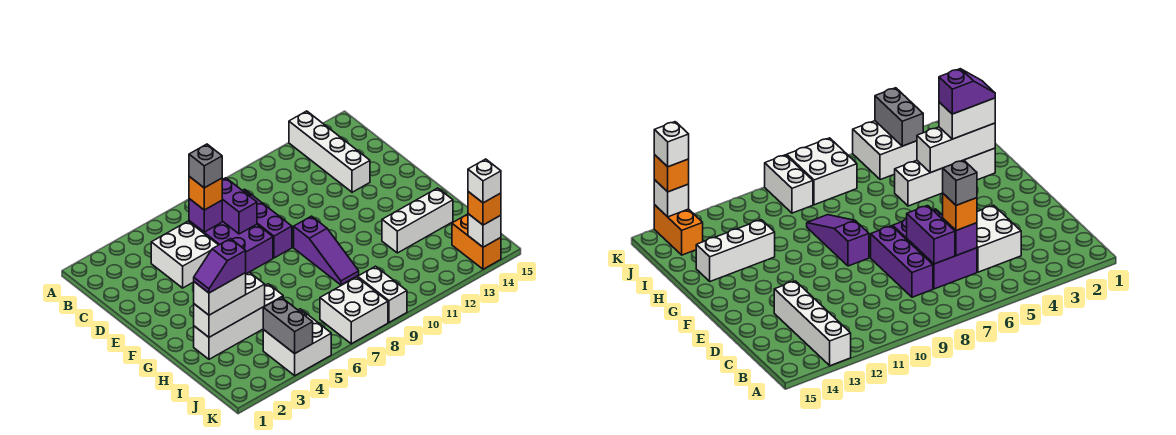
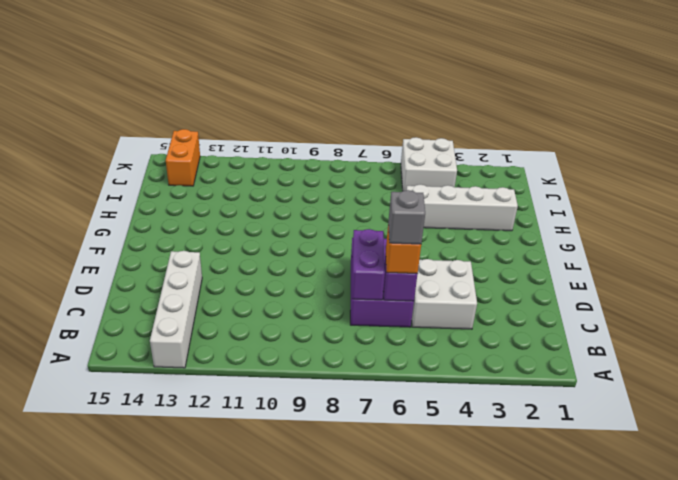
none -> purple 1x3 brick [242,189,292,258]
none -> purple 1x3 slope [294,216,359,285]
none -> white 1x3 brick [382,188,453,253]

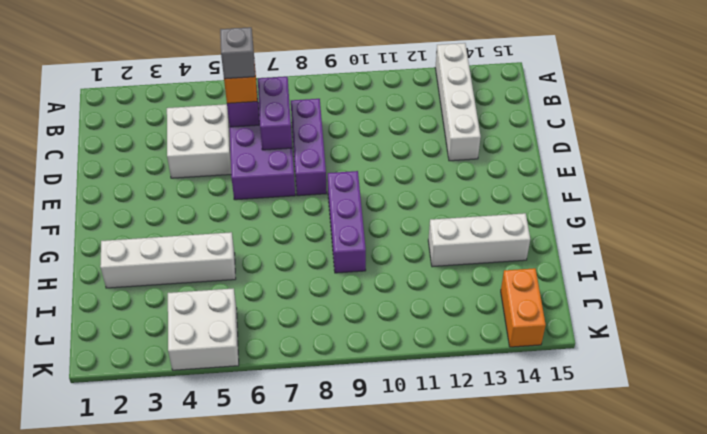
purple 1x3 brick [328,171,366,273] -> purple 1x3 slope [294,216,359,285]
none -> white 2x2 brick [320,277,388,344]
none -> white 1x2 brick [358,266,407,322]
none -> white 1x3 brick [194,272,265,337]

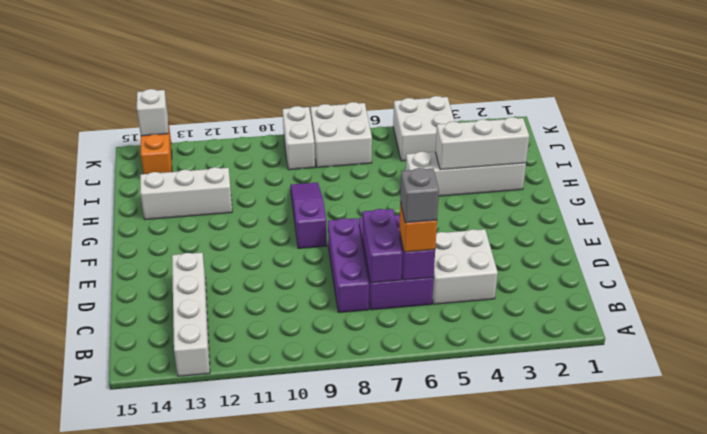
none -> grey 1x2 brick [263,297,313,354]
none -> white 1x2 brick [194,273,246,315]
none -> orange 1x1 brick [468,192,501,225]

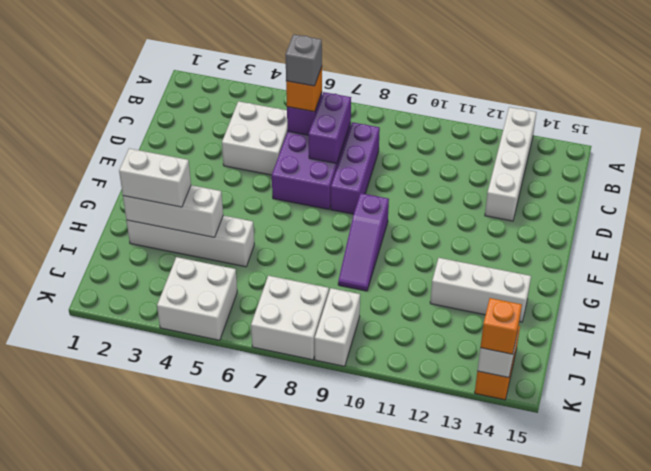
none -> grey 1x2 brick [263,297,313,354]
none -> purple 1x2 slope [194,239,246,293]
none -> white 1x1 brick [468,159,501,203]

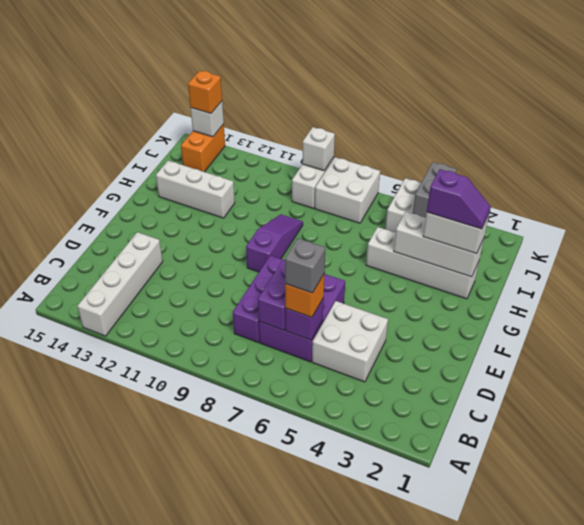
white 1x1 brick [303,127,335,171] -> white 1x1 brick moved to [468,159,501,203]

